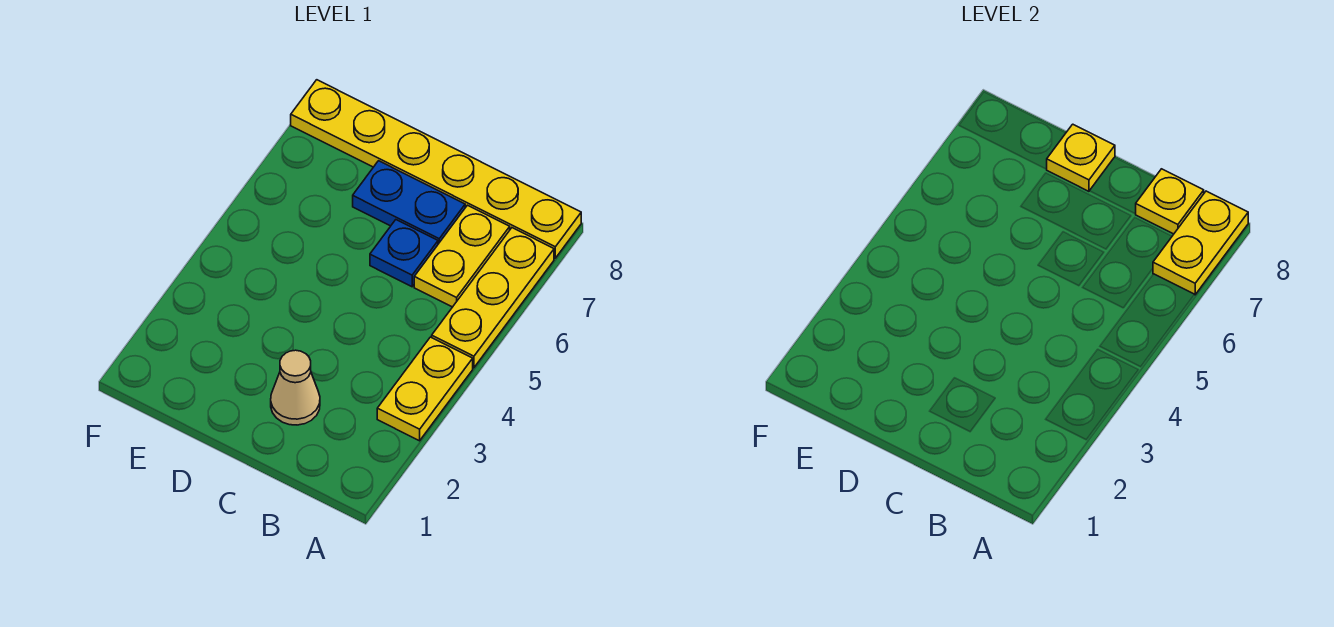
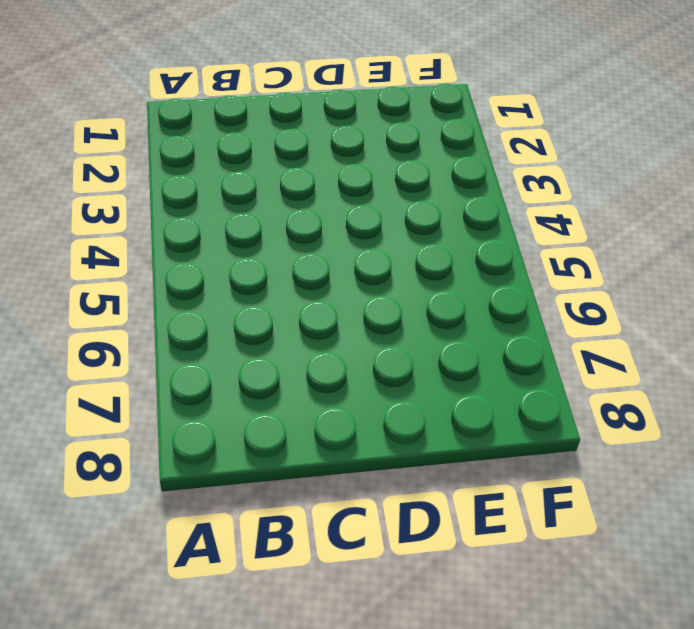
none -> yellow 1x2 plate [377,337,473,441]
none -> yellow 1x3 plate [432,228,554,368]

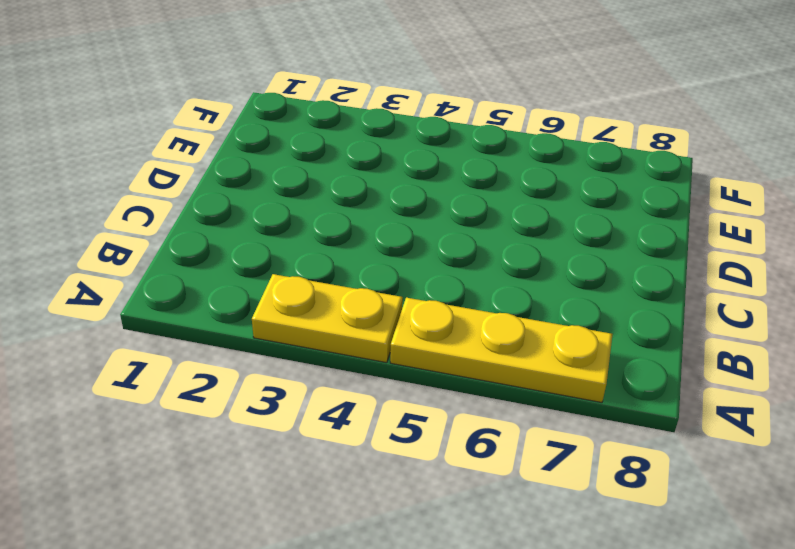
none -> yellow 1x6 plate [291,80,581,258]
none -> yellow 1x2 plate [414,205,510,307]

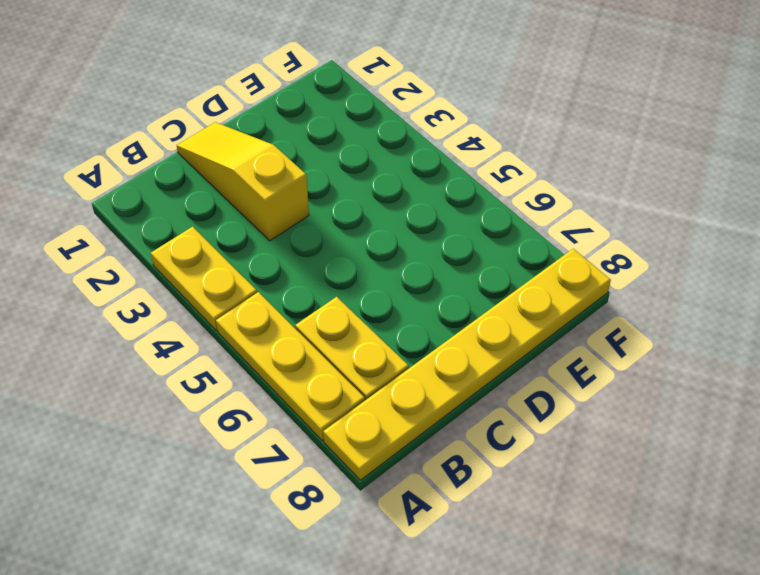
yellow 1x3 slope [177,122,309,241] -> tan 1x1 cone [271,350,320,425]
none -> blue 1x1 plate [370,220,438,287]
none -> blue 1x2 plate [353,161,465,244]

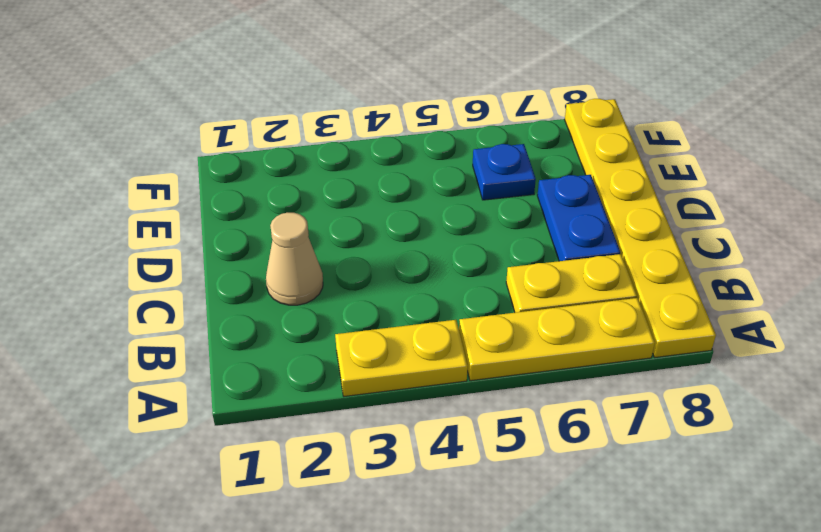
blue 1x1 plate [473,144,536,200] -> blue 1x1 plate moved to [370,220,438,287]
none -> yellow 1x2 plate [1153,191,1248,295]
none -> yellow 1x1 plate [1136,169,1204,234]

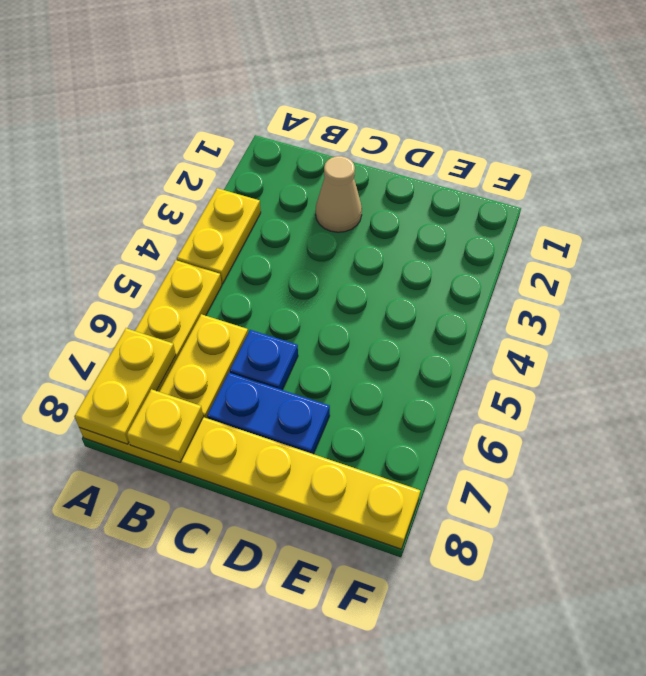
none -> yellow 1x1 plate [1047,124,1115,191]

